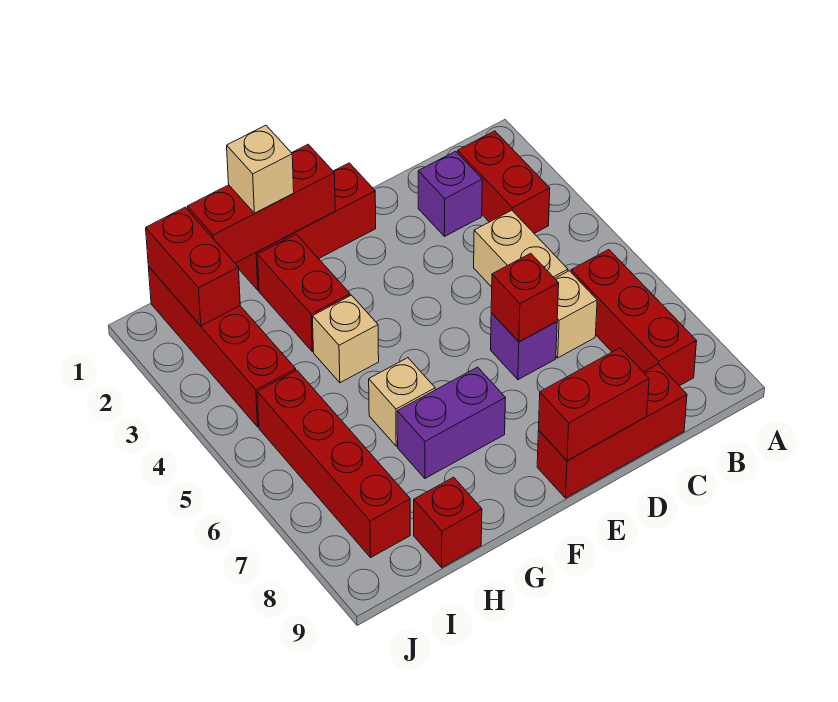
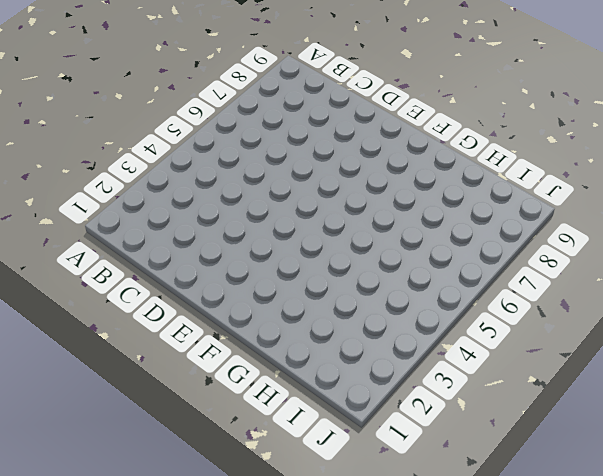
none -> red 1x2 brick [458,131,550,233]
none -> red 1x3 brick [571,250,697,386]
none -> purple 1x1 brick [418,151,482,237]

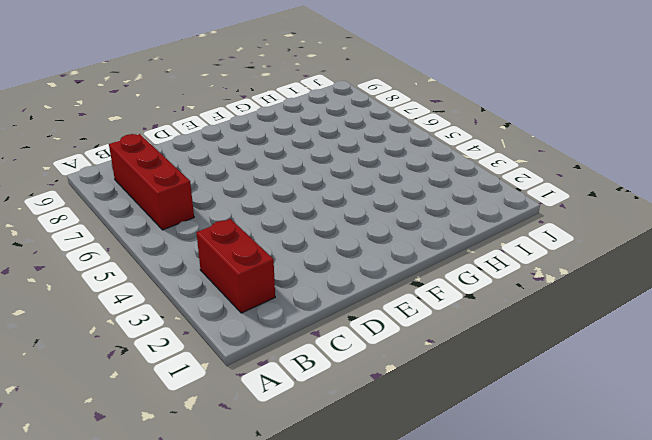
none -> purple 1x1 brick [418,151,482,237]
none -> tan 1x2 brick [474,210,568,287]
none -> tan 1x1 brick [555,271,597,358]

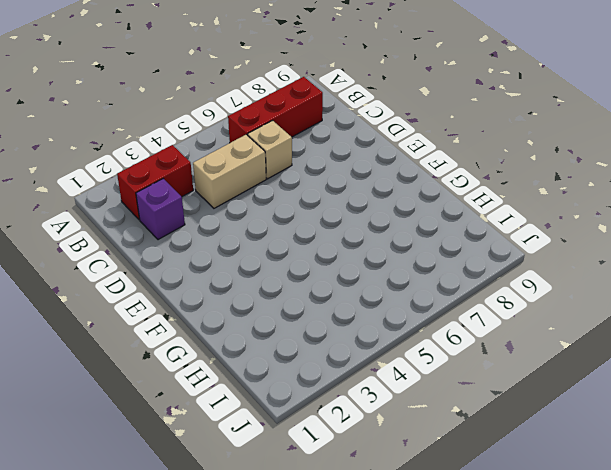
none -> red 1x3 brick [537,364,687,498]
none -> purple 1x1 brick [491,313,557,380]
none -> red 1x3 brick [235,163,376,290]

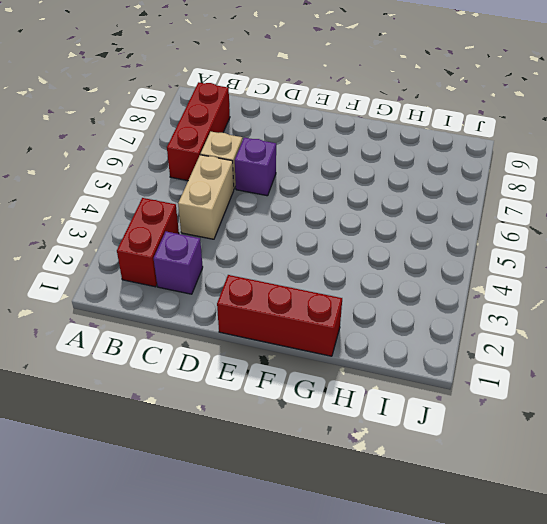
none -> red 1x3 brick [537,364,687,498]
none -> purple 1x2 brick [397,367,505,478]
none -> red 1x2 brick [258,234,350,351]

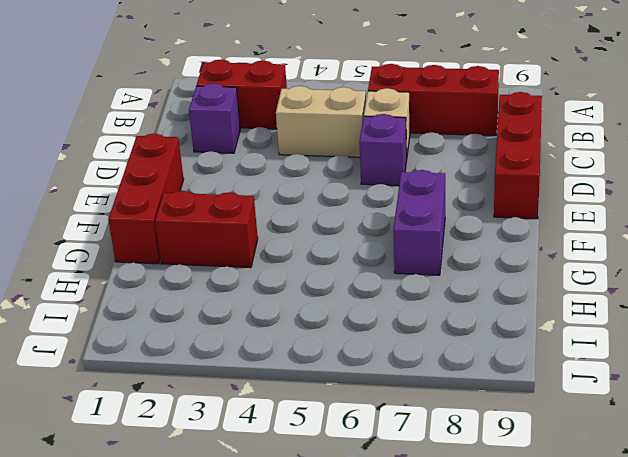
none -> tan 1x1 brick [312,295,379,383]
none -> tan 1x1 brick [369,358,435,446]
none -> red 1x1 brick [414,477,482,568]

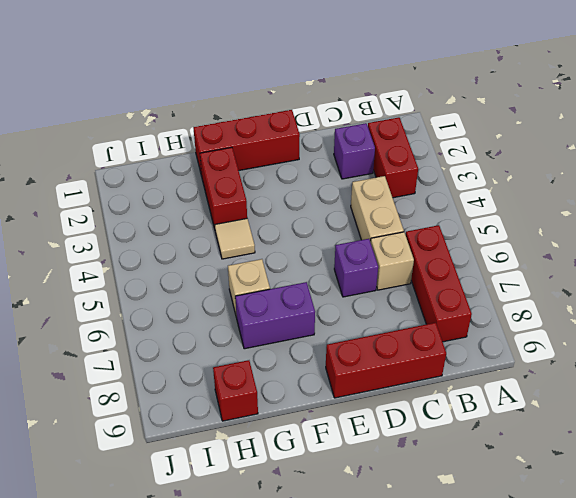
tan 1x1 tile [215,218,255,259] -> tan 1x1 brick [312,295,379,383]
none -> red 1x4 brick [148,267,296,427]
none -> red 1x4 brick [257,370,410,557]
none -> red 1x1 brick [491,253,559,342]

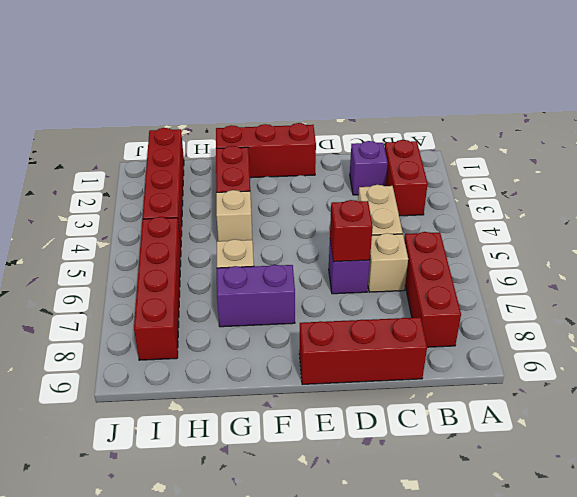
none -> red 1x1 brick [414,477,482,568]
none -> red 1x2 brick [539,348,649,461]
none -> red 1x3 brick [187,144,335,263]

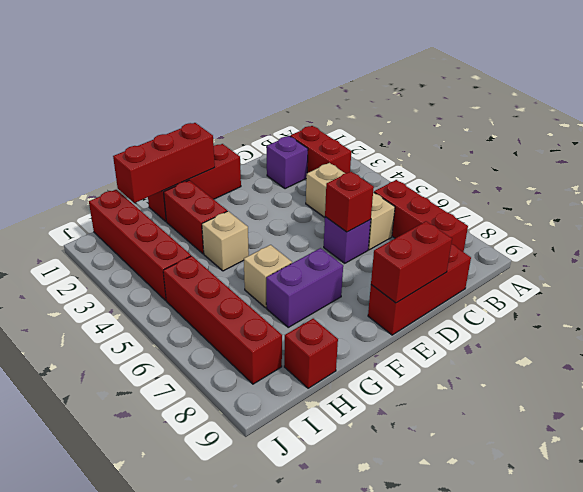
none -> red 1x2 brick [146,207,240,326]
none -> tan 1x1 brick [227,125,294,213]

